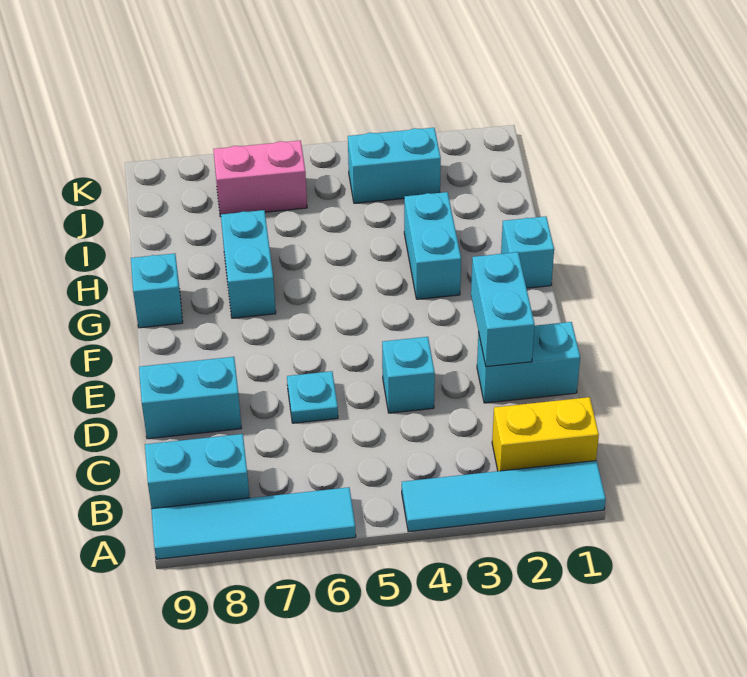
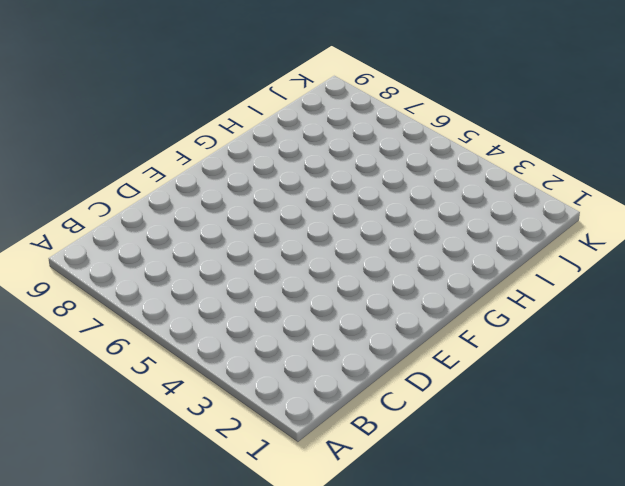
none -> cyan 1x4 tile [402,461,606,532]
none -> cyan 1x4 tile [151,487,356,559]
none -> yellow 1x2 brick [492,397,599,471]

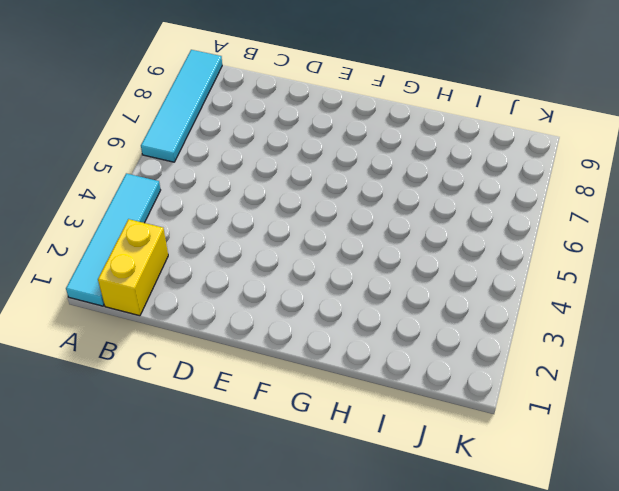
none -> cyan 1x2 brick [145,434,249,509]
none -> cyan 1x2 brick [477,322,580,403]
none -> cyan 1x1 brick [382,337,435,413]

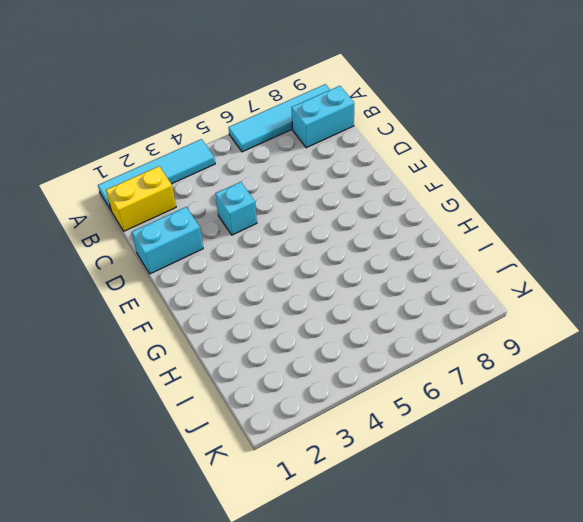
none -> cyan 1x1 plate [287,371,338,423]
none -> cyan 1x2 brick [139,357,242,439]
none -> cyan 1x1 brick [501,216,554,288]

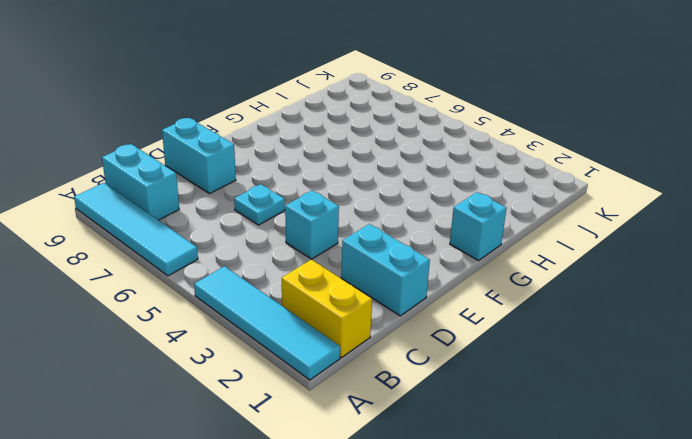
none -> cyan 1x2 brick [404,192,461,299]
none -> cyan 1x2 brick [221,210,276,318]
none -> cyan 1x1 brick [131,253,183,328]

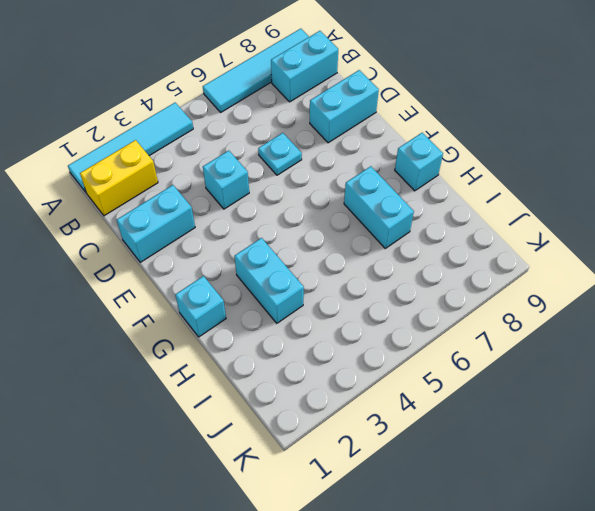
none -> cyan 1x2 brick [348,128,441,203]
none -> pink 1x2 brick [213,140,307,217]
none -> cyan 1x2 brick [471,252,535,367]

